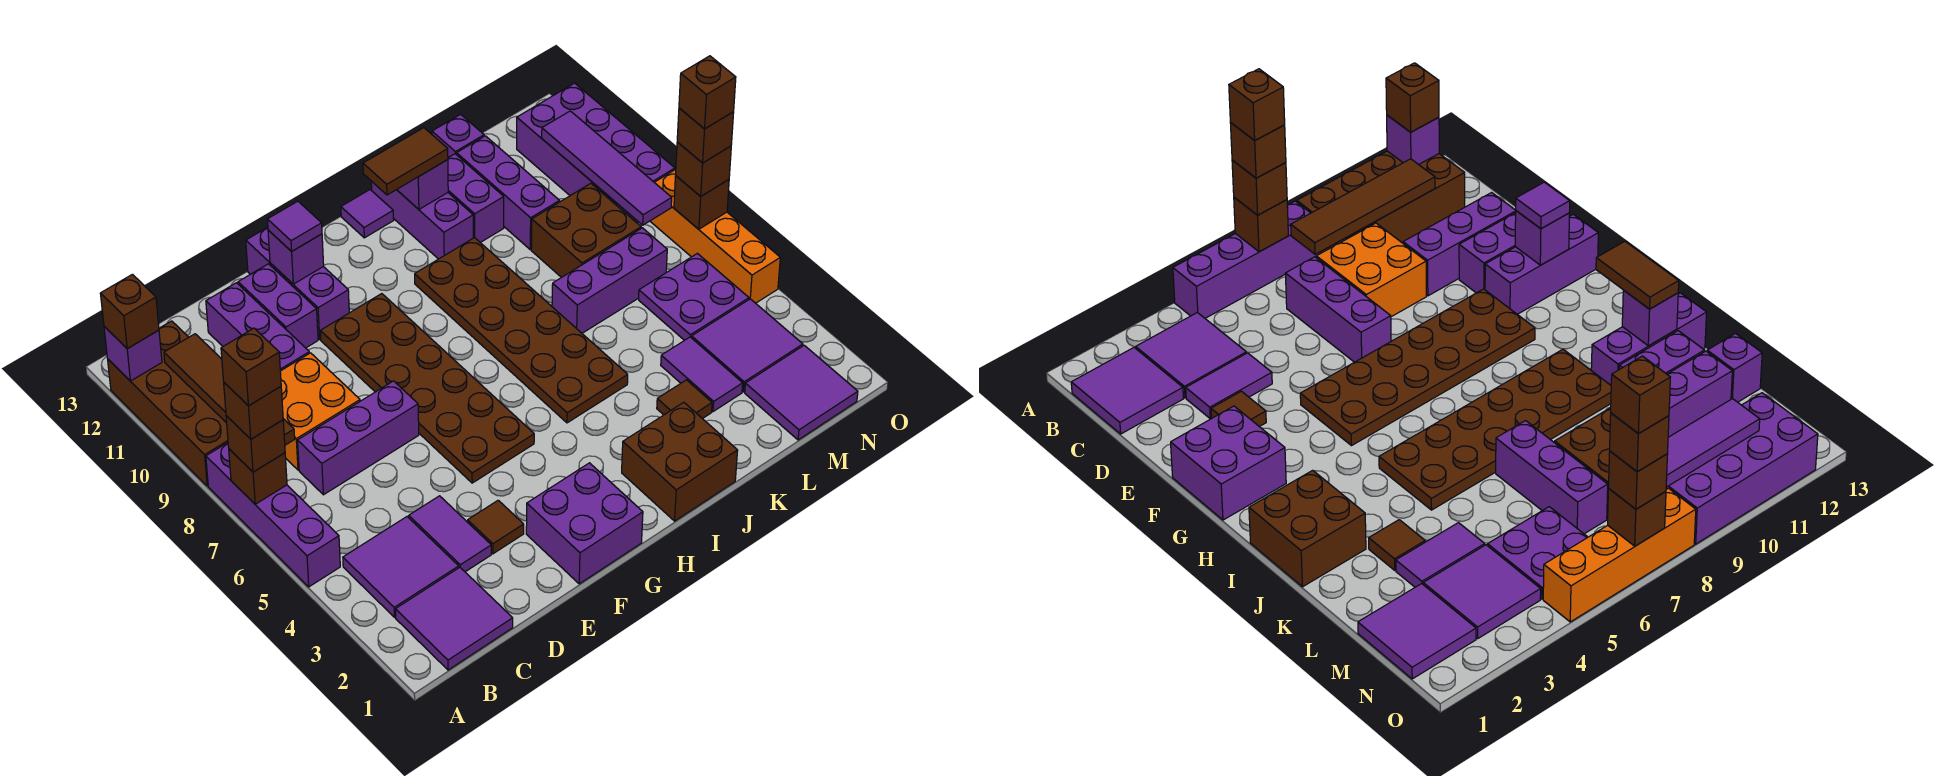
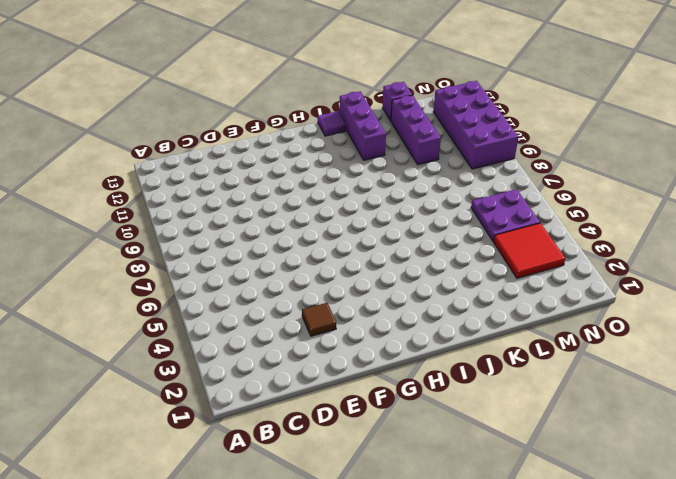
red 2x2 tile [493,223,565,278] -> purple 2x2 tile [692,299,803,392]
none -> purple 1x4 brick [206,443,340,587]
none -> brown 2x4 brick [108,321,228,486]
none -> purple 2x2 tile [395,567,513,670]
none -> purple 2x2 tile [343,517,459,617]

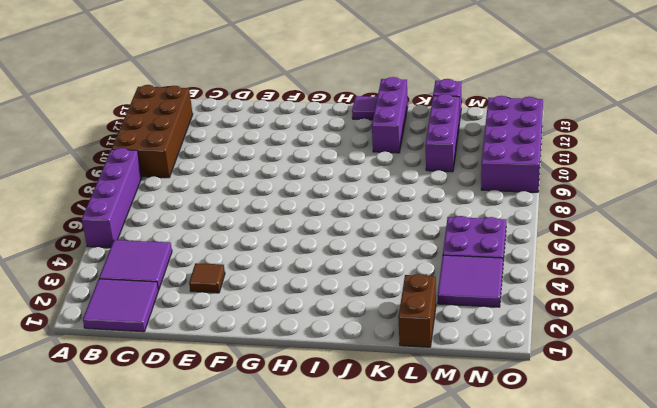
brown 1x2 brick [398,274,436,347] -> none
none -> purple 1x3 brick [298,381,419,495]
none -> orange 2x2 brick [280,353,360,470]
none -> purple 1x2 tile [409,496,491,572]
none -> purple 1x3 brick [206,283,309,371]

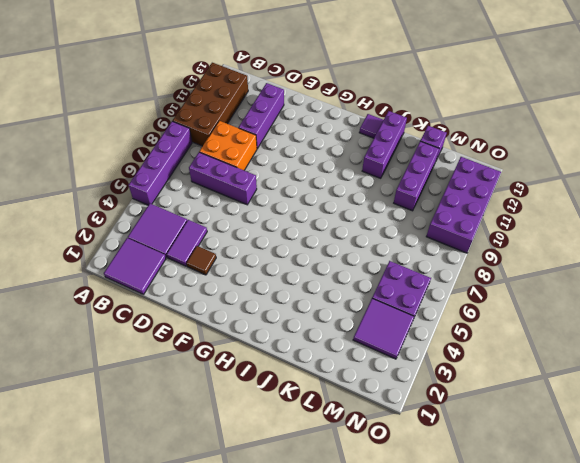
none -> purple 1x2 brick [238,264,318,348]
none -> purple 2x2 brick [526,463,643,584]
none -> brown 2x6 plate [320,294,534,483]
none -> purple 1x3 brick [246,227,349,339]

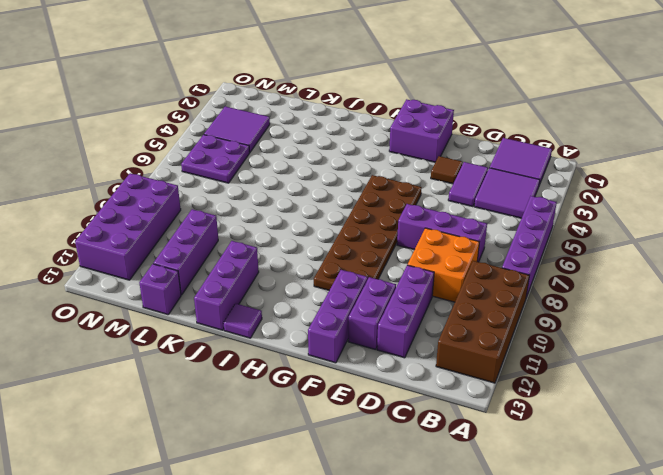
none -> brown 2x2 brick [622,402,738,521]
none -> brown 2x6 plate [415,238,628,423]
none -> brown 1x1 tile [657,380,712,419]
none -> purple 1x3 brick [552,228,667,333]

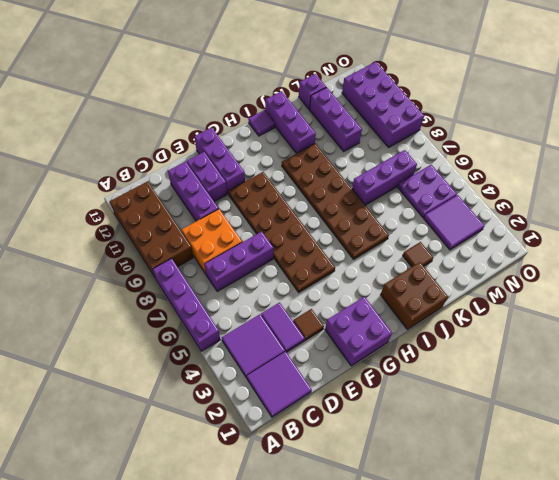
none -> purple 1x2 brick [448,154,504,243]
none -> purple 1x2 tile [661,337,743,412]
none -> brown 2x2 brick [531,183,641,278]
none -> purple 2x2 tile [745,345,858,440]

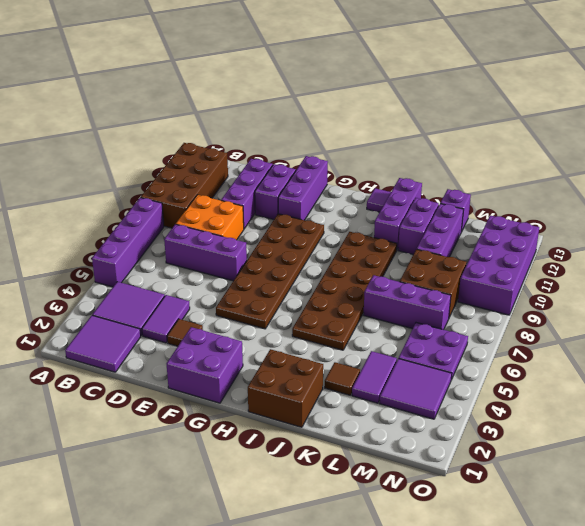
none -> purple 2x2 tile [745,345,858,440]
none -> orange 1x4 brick [650,169,780,303]
none -> brown 1x1 brick [229,449,287,504]
none -> purple 1x1 brick [104,326,162,381]

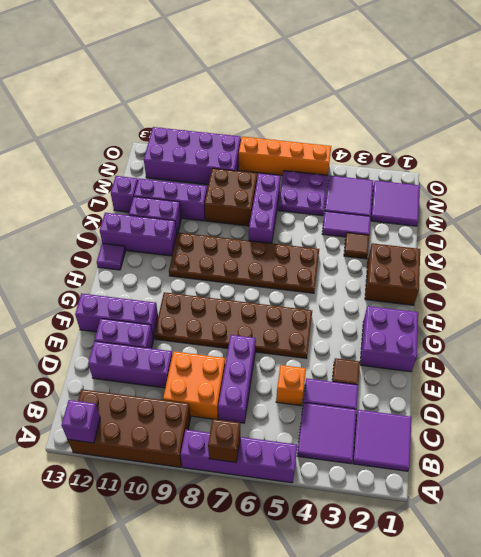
orange 1x1 brick [276,365,306,406] -> none
none -> brown 1x4 tile [164,334,295,445]
none -> purple 1x1 brick [268,230,324,284]
none -> purple 1x1 brick [397,160,448,209]
none -> purple 1x4 tile [542,111,672,225]

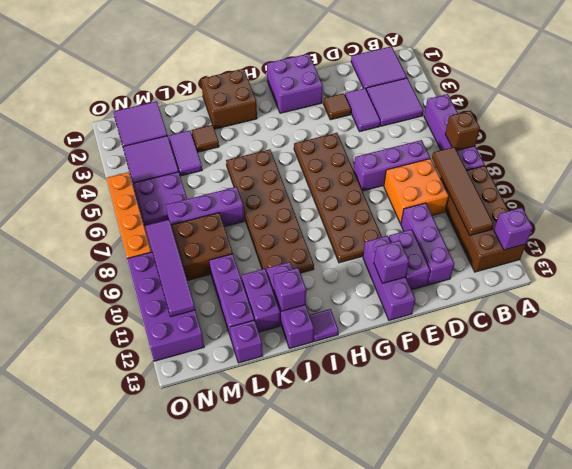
none -> brown 1x1 brick [674,176,729,229]
none -> brown 1x1 brick [226,416,285,472]
none -> brown 1x1 brick [100,274,159,348]
none -> purple 1x1 tile [267,201,322,251]

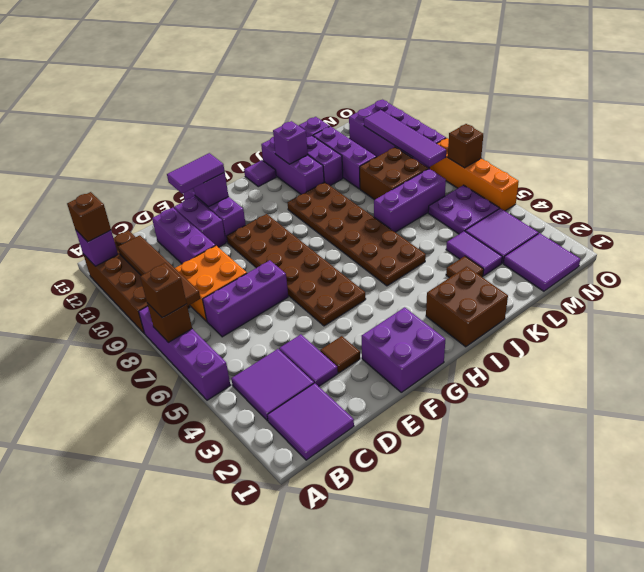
purple 1x2 tile [167,153,225,194] -> purple 1x1 tile [267,201,322,251]
none -> brown 1x2 tile [363,128,448,195]
none -> brown 1x1 brick [676,142,731,196]
none -> brown 1x1 brick [224,383,283,439]
none -> brown 1x1 brick [677,108,734,163]

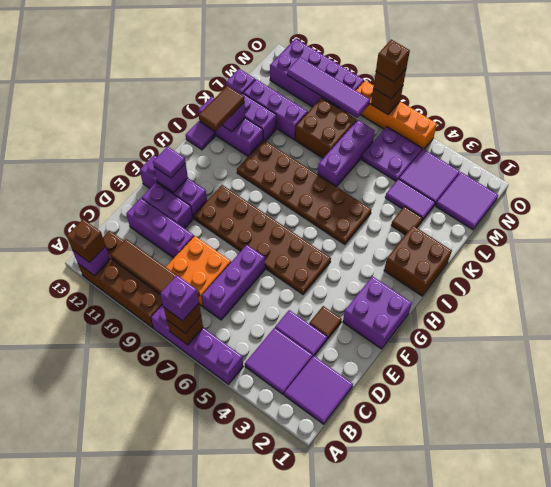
purple 1x1 brick [160,275,199,321] -> brown 1x1 brick [224,383,283,439]
none -> brown 1x1 brick [221,328,281,406]
none -> brown 1x1 brick [679,56,736,129]

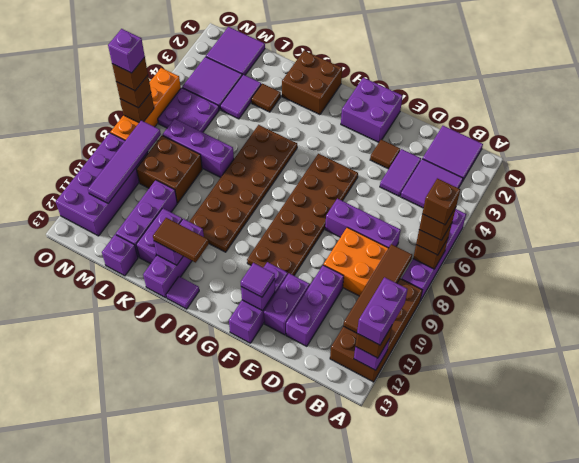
purple 1x2 brick [357,277,408,345] -> none
purple 1x1 brick [108,29,145,73] -> brown 1x1 brick [679,56,736,129]

